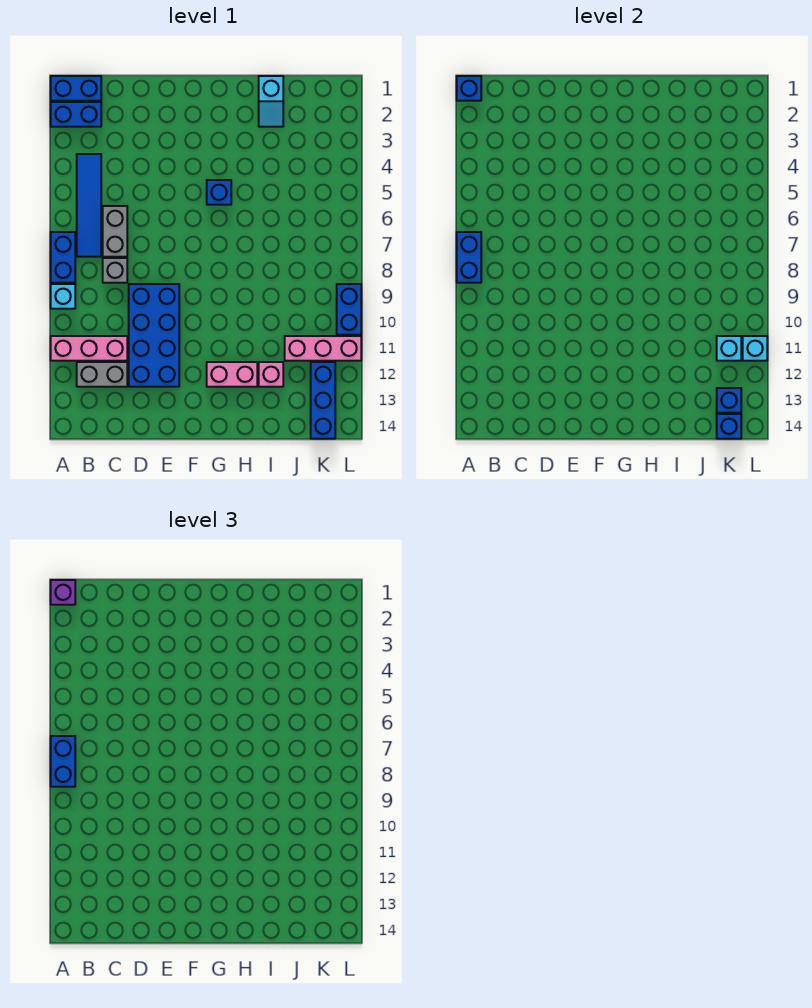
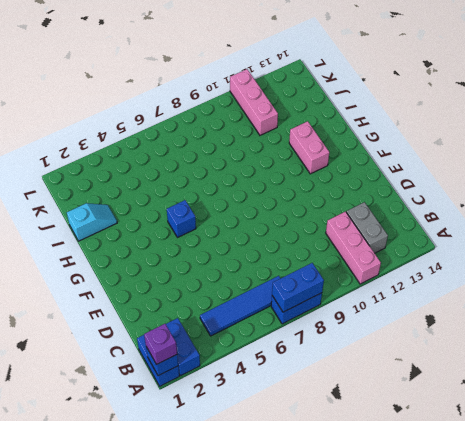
none -> cyan 1x1 brick [51,284,75,309]
none -> grey 1x2 brick [103,206,127,257]
none -> grey 1x1 brick [103,258,127,283]

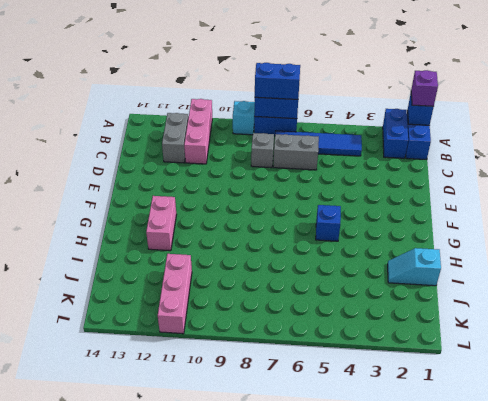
none -> blue 2x4 brick [129,284,179,387]
none -> pink 1x1 brick [259,362,283,387]
none -> blue 1x3 brick [311,362,335,439]

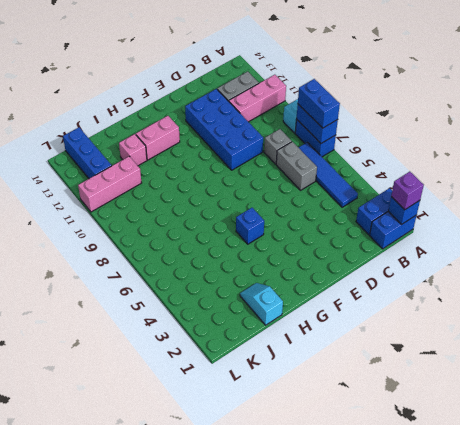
none -> blue 1x2 brick [337,284,361,335]
none -> cyan 1x1 brick [717,336,741,361]
none -> blue 1x1 brick [717,388,741,413]

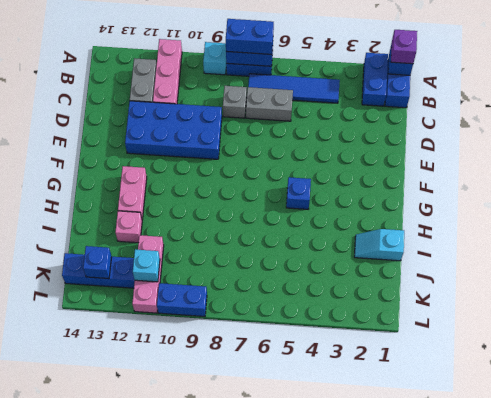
none -> blue 1x1 brick [717,414,741,439]
none -> cyan 1x1 brick [743,336,767,361]

